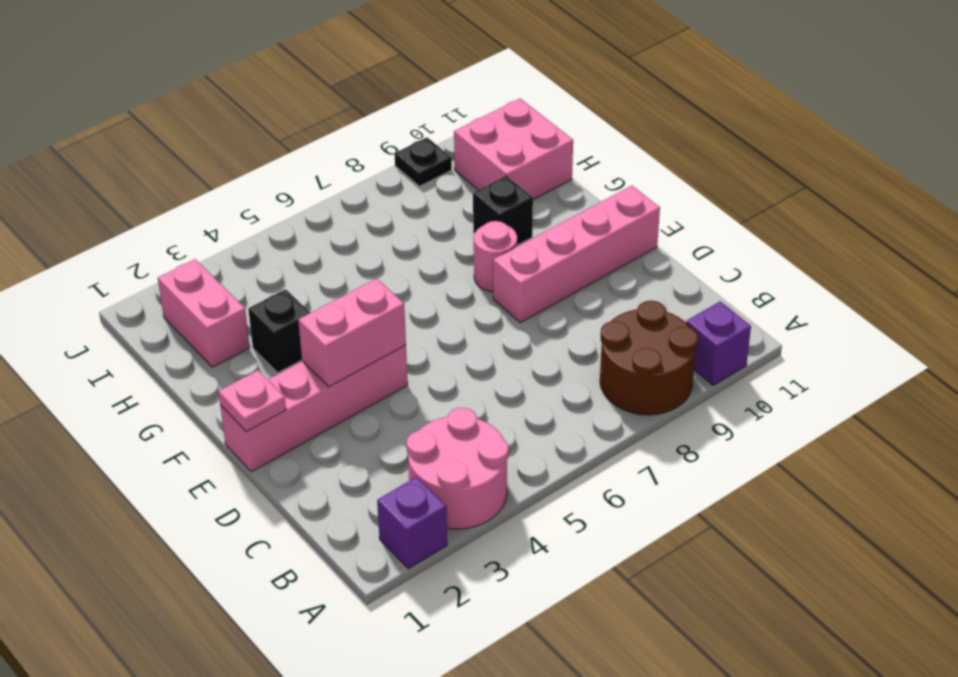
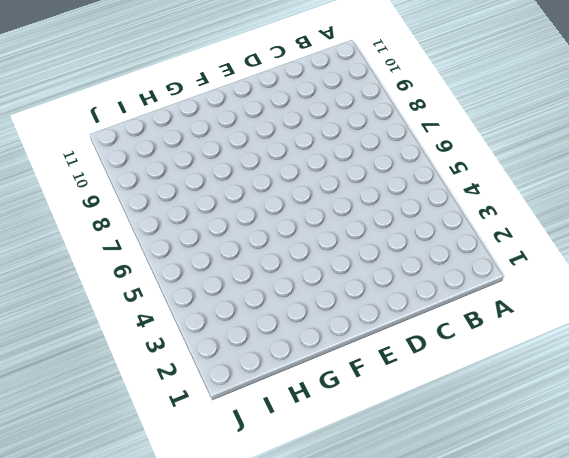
none -> purple 1x1 brick [377,477,447,569]
none -> pink 2x2 round brick [407,408,508,529]
none -> brown 2x2 round brick [600,301,698,415]

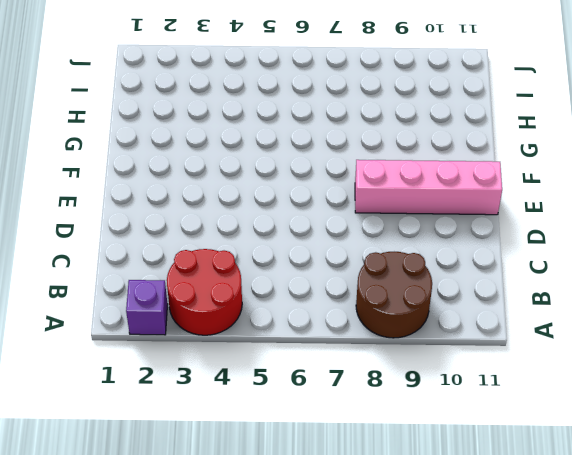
red 2x2 round brick [167,249,242,335] -> pink 2x2 round brick [407,408,508,529]
none -> purple 1x1 brick [686,301,751,385]
none -> pink 1x4 brick [220,345,408,472]
none -> pink 1x1 round brick [474,221,517,292]

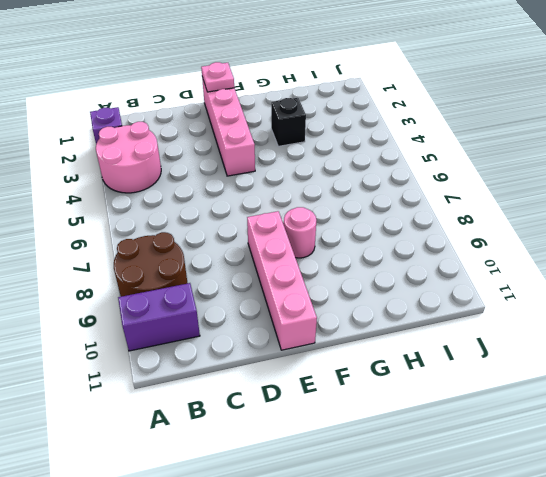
purple 1x2 brick [118,283,200,351] -> purple 1x1 brick [686,301,751,385]
none -> black 1x1 brick [473,176,533,245]
none -> pink 1x2 brick [158,259,250,367]
none -> pink 2x2 brick [454,99,573,199]

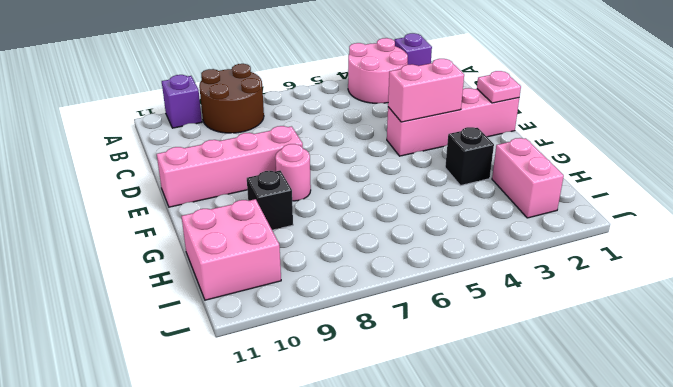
none -> black 1x1 plate [395,137,452,186]

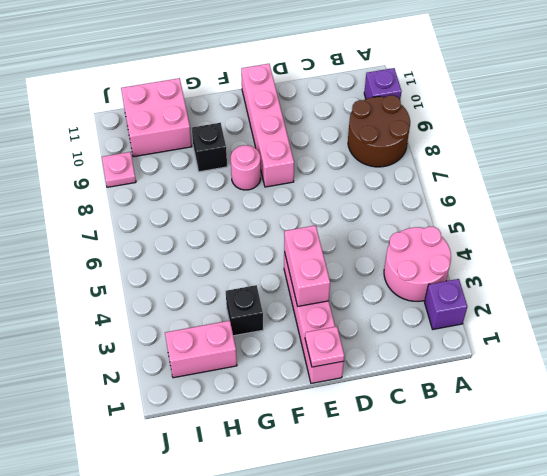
pink 1x1 plate [102,152,136,187] -> black 1x1 plate [395,137,452,186]

